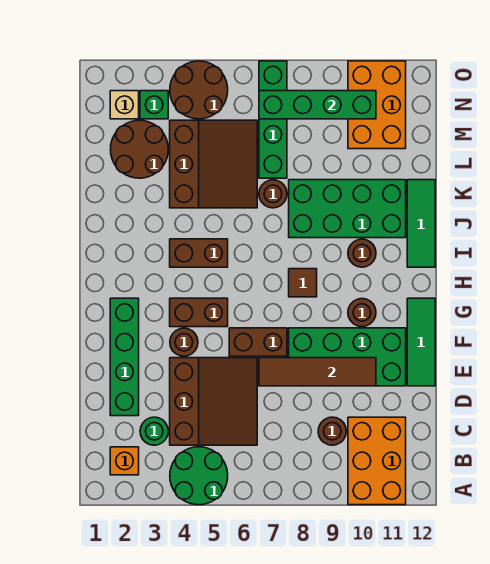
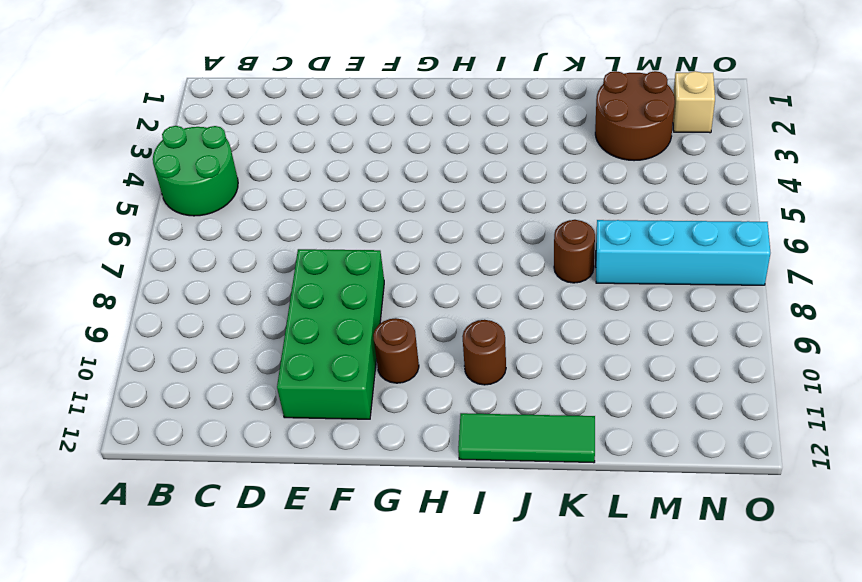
cyan 1x4 brick [596,220,770,285] -> green 1x4 brick [259,61,287,178]
none -> orange 2x3 brick [348,417,406,505]
none -> orange 1x1 brick [110,447,139,475]
none -> green 1x1 round brick [140,417,168,445]

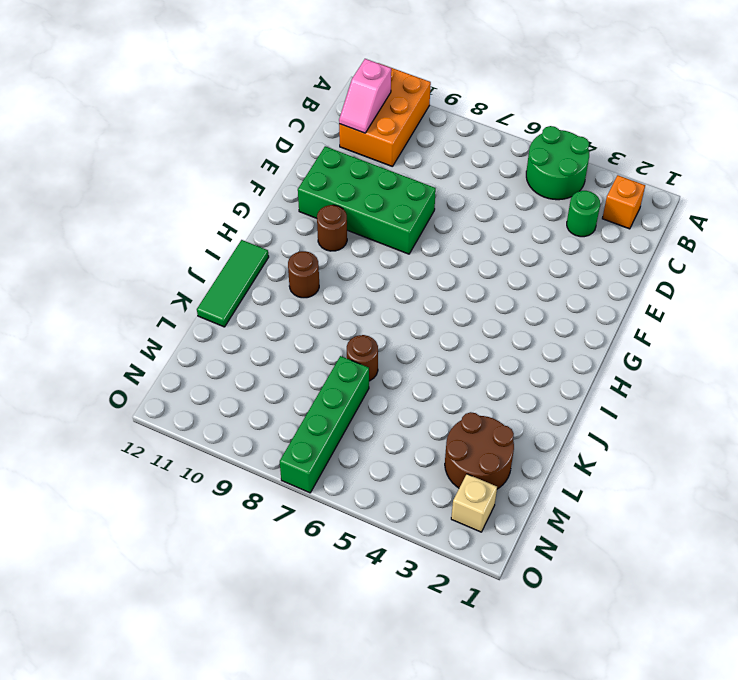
pink 1x2 slope [339,59,391,133] -> none
none -> brown 3x3 slope [170,358,257,445]
none -> brown 1x1 round brick [318,417,346,445]
none -> green 1x4 brick [110,298,139,416]

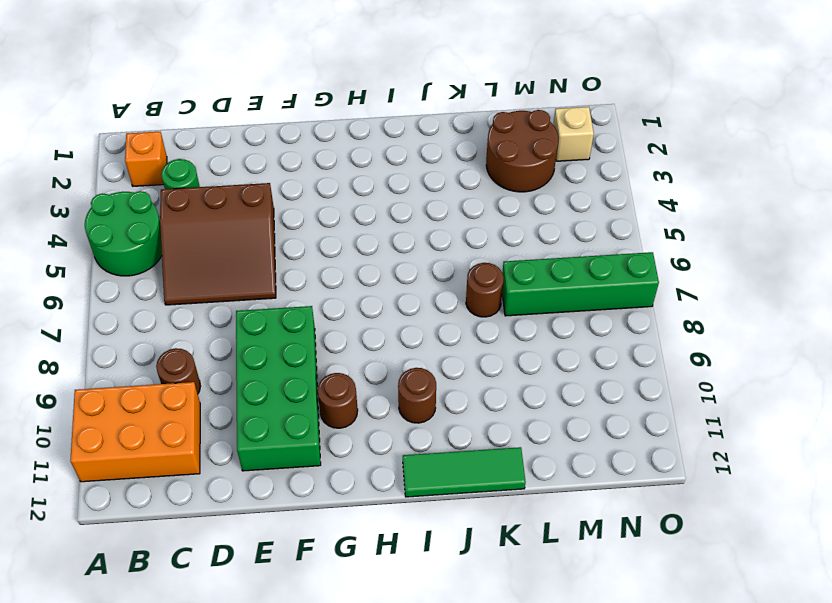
none -> green 1x4 brick [110,298,139,416]
none -> green 1x3 tile [407,298,435,386]
none -> brown 1x1 round brick [170,328,198,356]

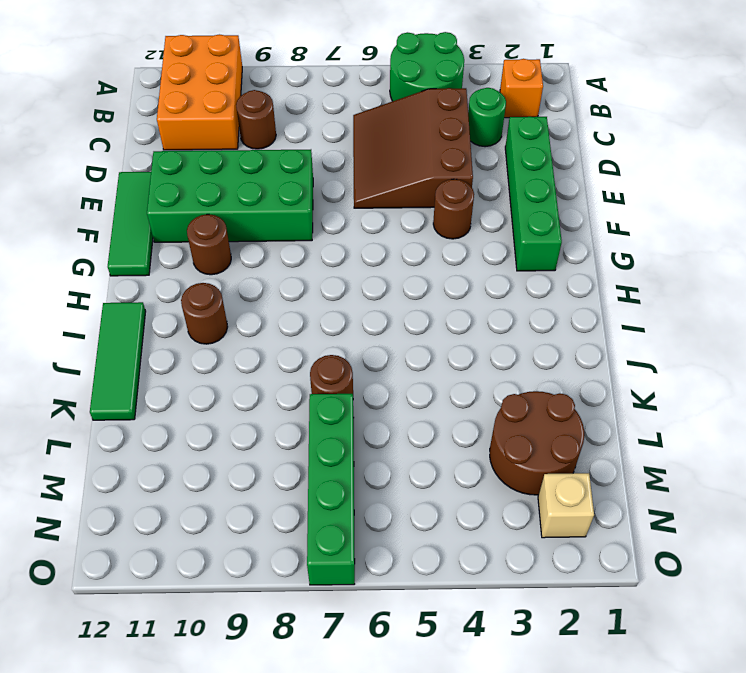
none -> brown 1x2 brick [229,328,287,356]
none -> brown 1x2 brick [170,298,228,327]
none -> brown 1x1 tile [289,269,317,297]

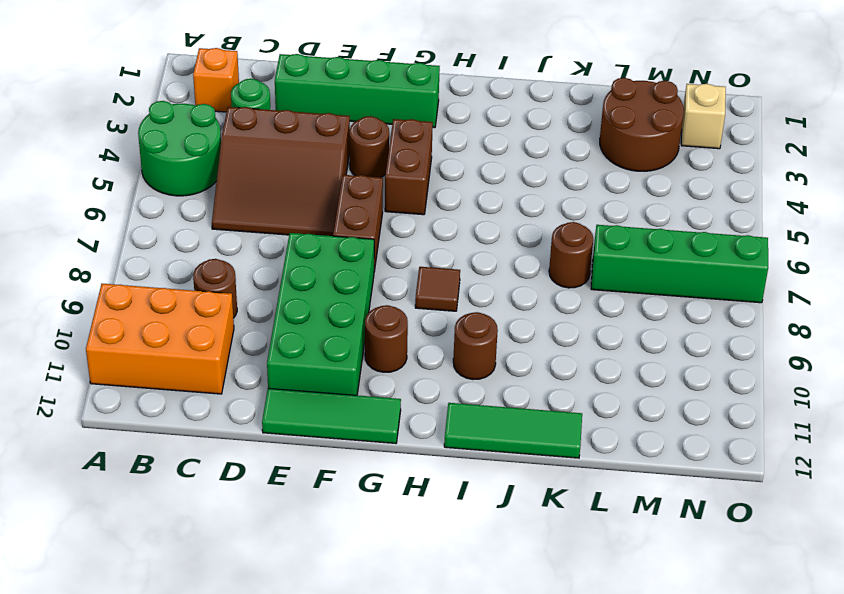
none -> brown 1x2 brick [170,239,228,267]
none -> green 2x4 brick [289,180,406,238]
none -> brown 3x3 slope [170,120,257,208]

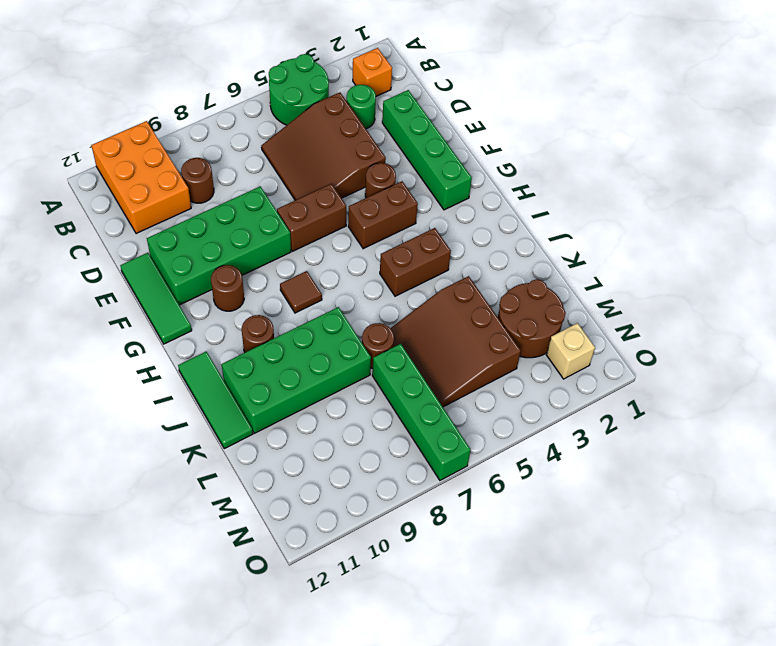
none -> orange 2x3 brick [348,61,406,149]
none -> green 1x1 brick [140,91,168,119]
none -> brown 2x2 round brick [170,61,228,119]

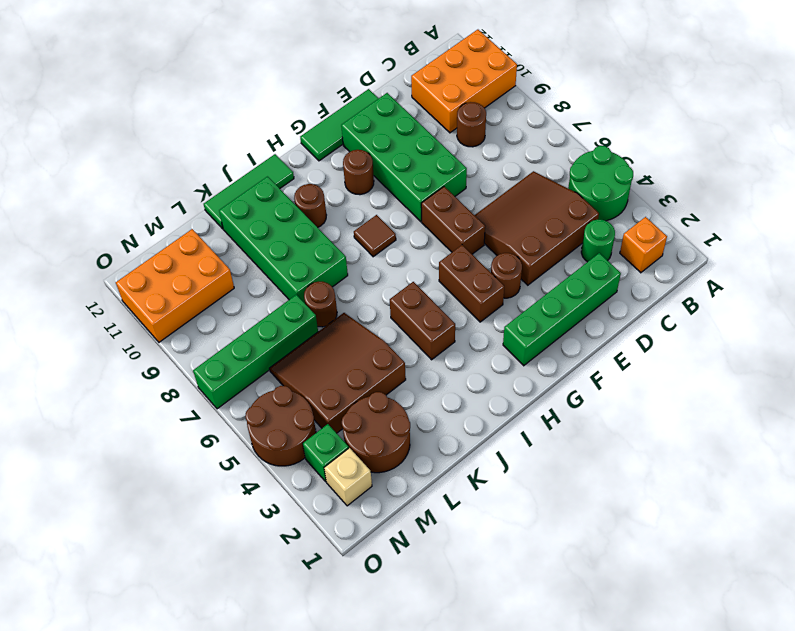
none -> brown 1x4 tile [259,358,376,386]
none -> green 1x4 brick [259,91,376,119]

